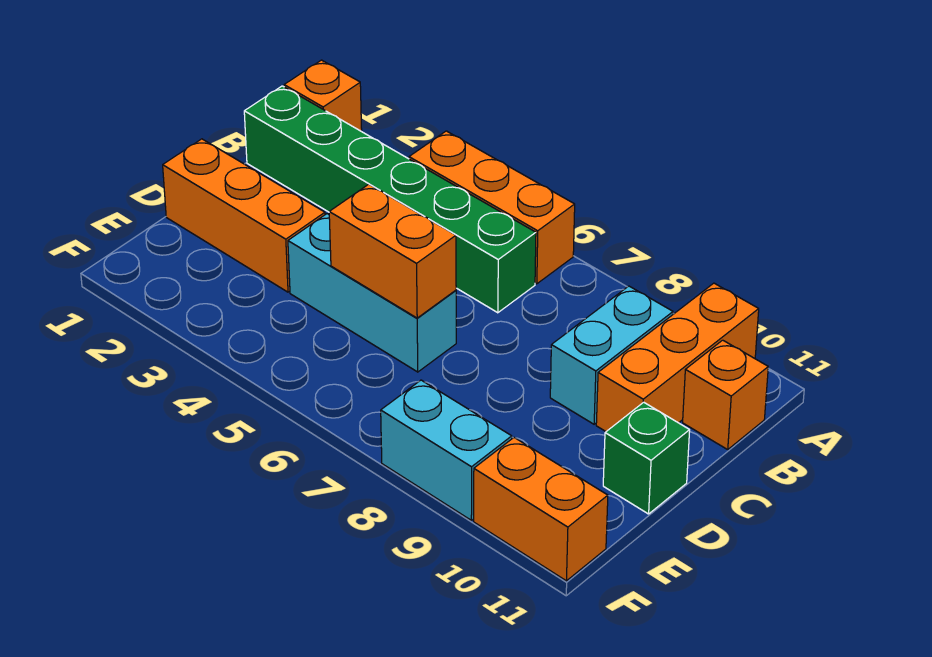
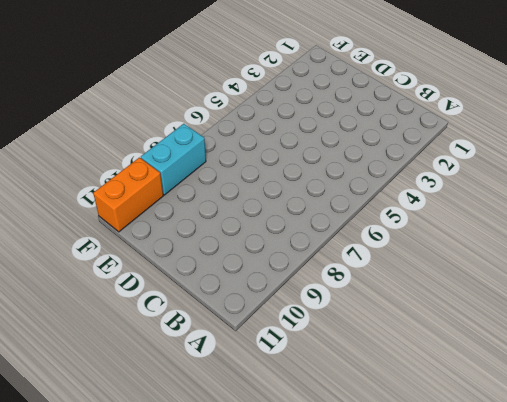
none -> orange 1x1 brick [284,60,362,131]
none -> orange 1x3 brick [409,131,575,284]
none -> orange 1x3 brick [596,283,759,431]

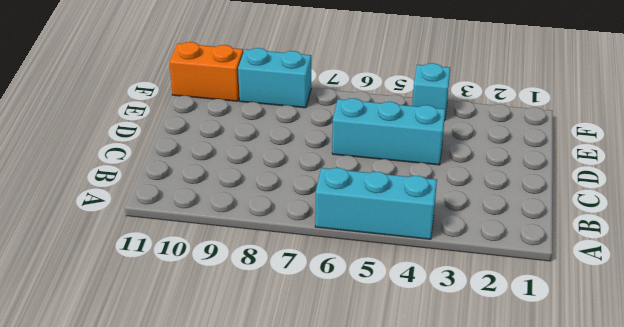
cyan 1x3 brick [315,168,437,239] -> orange 1x3 brick [409,131,575,284]
cyan 1x1 brick [412,63,450,121] -> none
none -> orange 1x1 brick [284,60,362,131]
none -> orange 1x3 brick [596,283,759,431]
none -> green 1x6 brick [244,86,536,313]

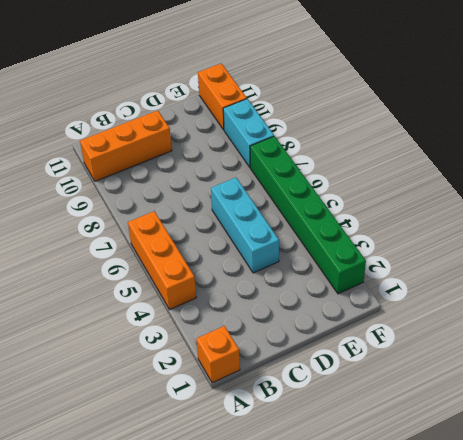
green 1x6 brick [250,136,366,294] -> green 1x6 brick moved to [244,86,536,313]
none -> cyan 1x2 brick [550,286,673,424]
none -> orange 1x1 brick [683,340,768,449]
none -> orange 1x3 brick [163,139,325,292]

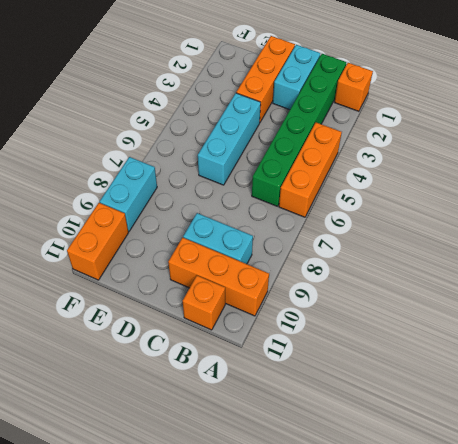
cyan 1x2 brick [273,45,320,110] -> none
none -> green 1x1 brick [603,402,690,514]
none -> orange 1x2 brick [329,184,456,318]

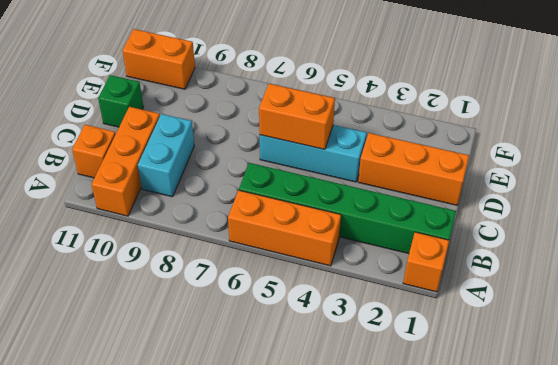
none -> cyan 1x2 brick [381,380,512,520]

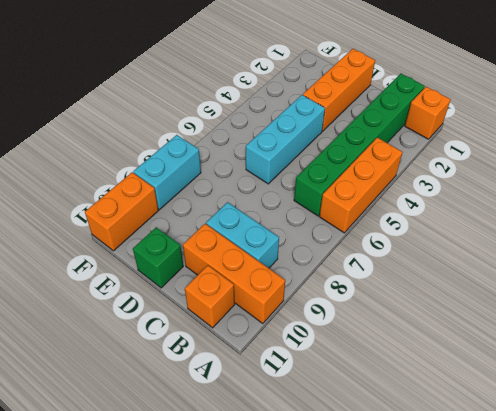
none -> orange 1x2 brick [329,184,456,318]

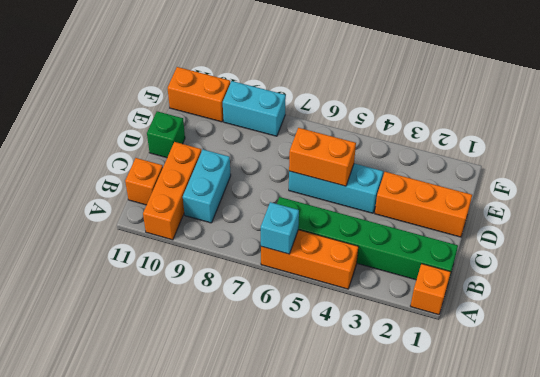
cyan 1x1 brick [261,202,299,254] -> none

